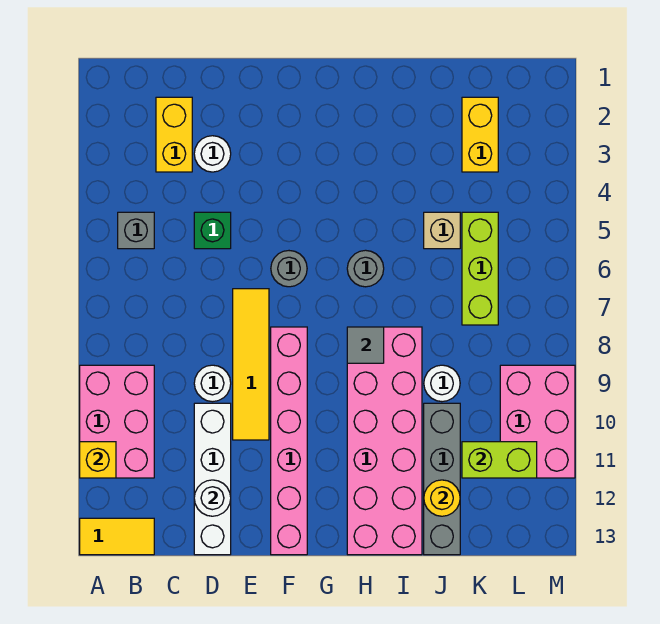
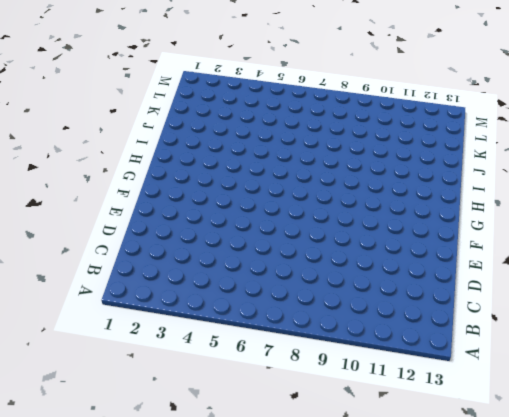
none -> pink 2x3 brick [80,365,154,478]
none -> yellow 1x2 tile [80,518,154,555]
none -> grey 1x1 brick [118,212,154,249]

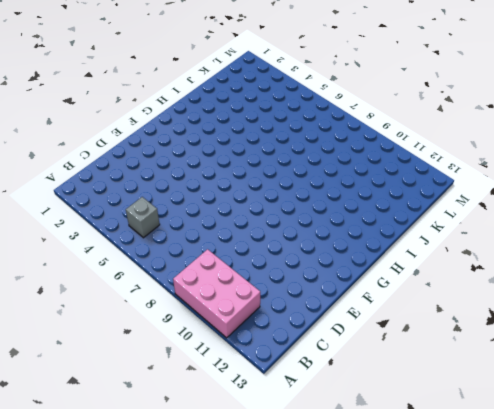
none -> yellow 1x2 tile [80,518,154,555]
none -> yellow 1x2 brick [156,97,192,172]
none -> white 1x1 round brick [194,136,231,172]

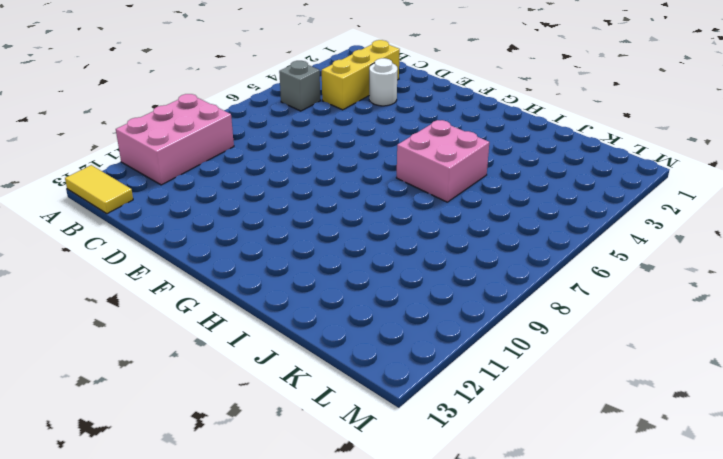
yellow 1x3 brick [322,40,400,110] -> yellow 1x2 brick [156,97,192,172]
pink 2x2 brick [397,120,489,202] -> grey 1x1 round brick [347,250,384,287]
none -> green 1x1 brick [194,212,231,249]
none -> white 1x1 round brick [194,365,231,402]
none -> white 1x4 brick [194,403,231,555]

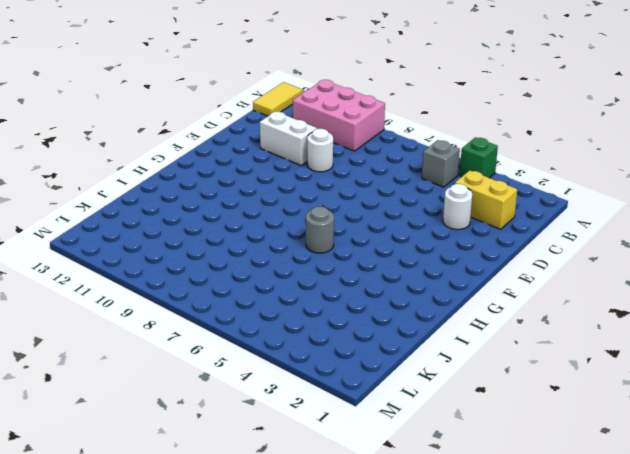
green 1x1 brick [460,137,498,178] -> green 1x1 brick moved to [194,212,231,249]
white 1x2 brick [260,112,317,165] -> white 1x4 brick [194,403,231,555]
none -> yellow 1x4 tile [233,289,269,440]
none -> grey 1x1 round brick [271,251,307,287]
none -> pink 1x6 brick [271,327,307,555]

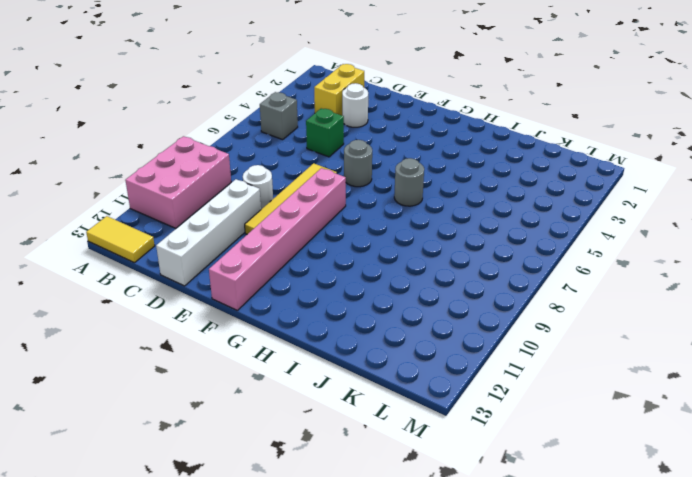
none -> pink 2x6 brick [347,327,422,555]
none -> tan 1x1 brick [424,212,460,249]
none -> white 1x1 round brick [424,365,460,402]

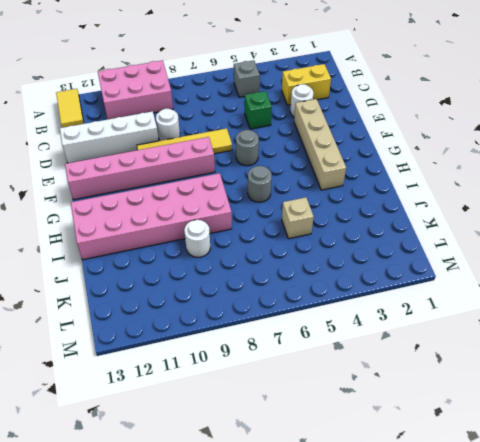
tan 1x4 brick [294,99,346,190] -> none
none -> grey 1x4 brick [424,403,460,555]
none -> yellow 1x2 brick [462,97,498,172]
none -> lime 1x3 brick [462,212,498,325]

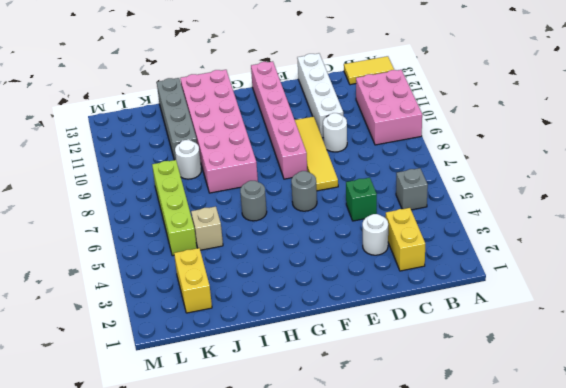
lime 1x4 brick [152,160,197,256] -> lime 1x3 brick [462,212,498,325]
none -> pink 2x3 brick [500,365,575,478]
none -> yellow 1x1 brick [80,442,116,478]
none -> white 1x1 round brick [194,480,231,516]

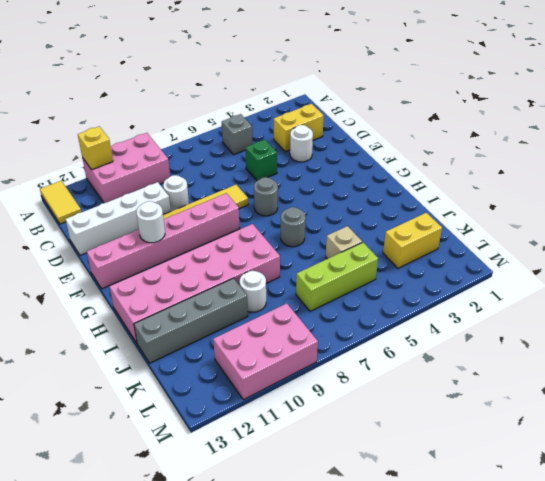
white 1x1 round brick [136,201,165,243] -> white 1x1 round brick moved to [194,480,231,516]
none -> grey 1x1 tile [347,327,384,363]
none -> yellow 1x1 round brick [424,480,460,516]
none -> lime 1x2 brick [462,442,537,478]

